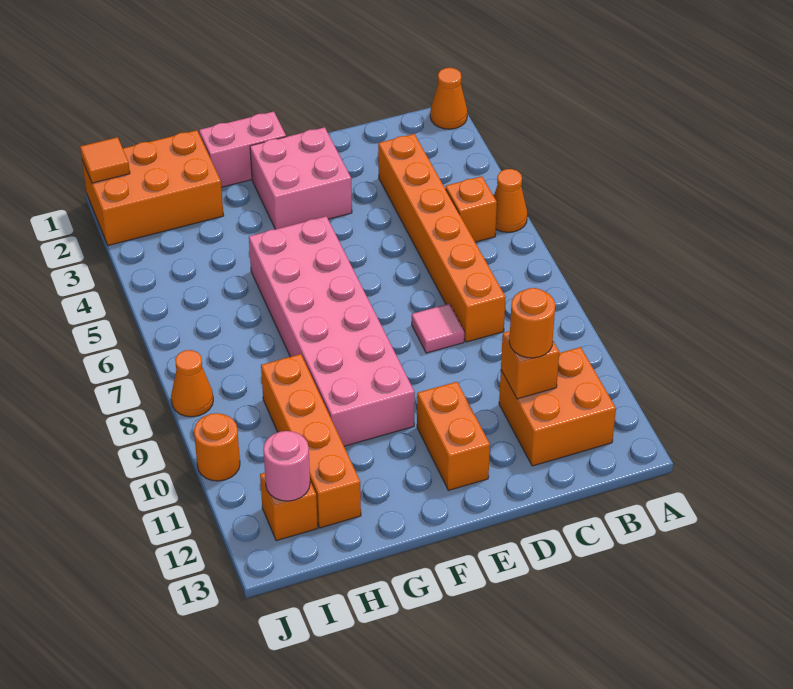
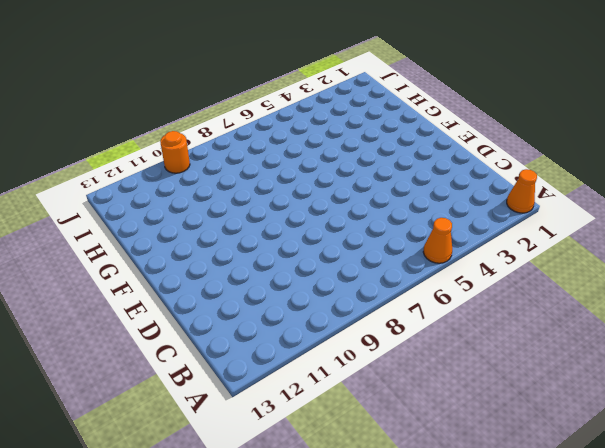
none -> orange 1x1 brick [446,176,497,242]
none -> orange 2x2 brick [499,347,616,466]
none -> orange 1x6 brick [378,134,506,342]

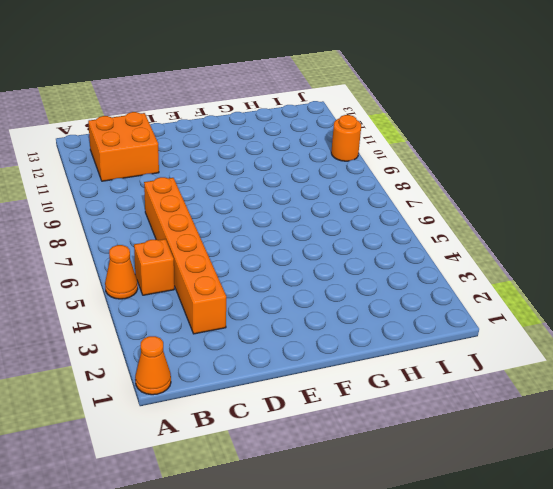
none -> pink 1x1 tile [412,304,464,353]
none -> pink 2x2 brick [250,127,352,229]
none -> orange 1x2 brick [417,382,490,490]

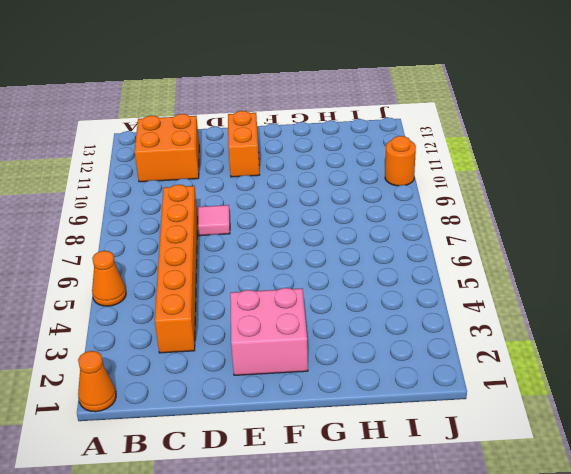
none -> orange 1x1 brick [446,176,497,242]
none -> pink 1x2 brick [199,112,286,187]
none -> pink 2x6 brick [249,216,415,446]

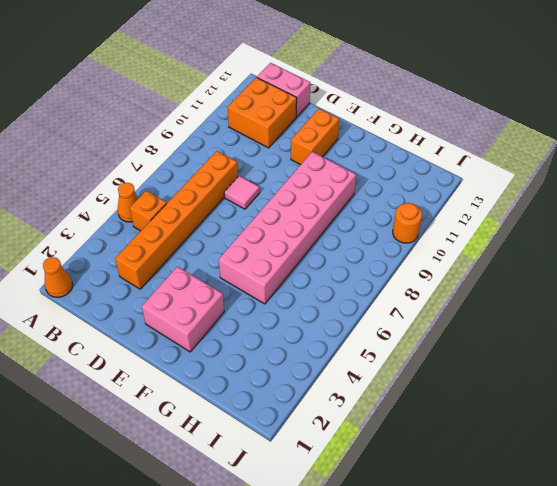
pink 1x2 brick [257,63,311,117] -> pink 1x2 brick moved to [199,112,286,187]
none -> orange 2x3 brick [82,130,224,245]
none -> orange 1x4 brick [261,354,361,528]
none -> orange 1x1 brick [260,473,318,541]

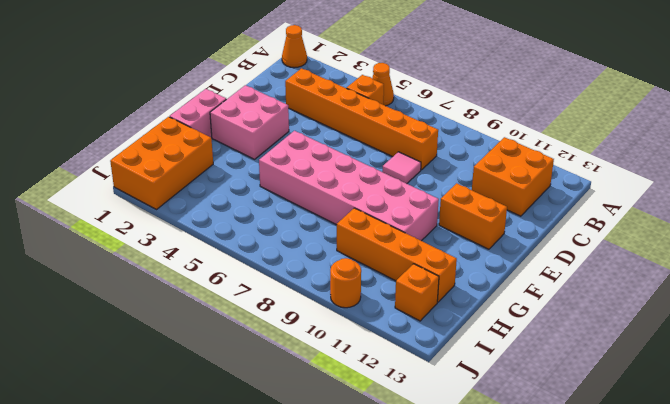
none -> orange 1x1 cone [171,350,213,417]
none -> orange 1x1 brick [501,331,559,399]
none -> pink 1x1 round brick [263,431,310,501]

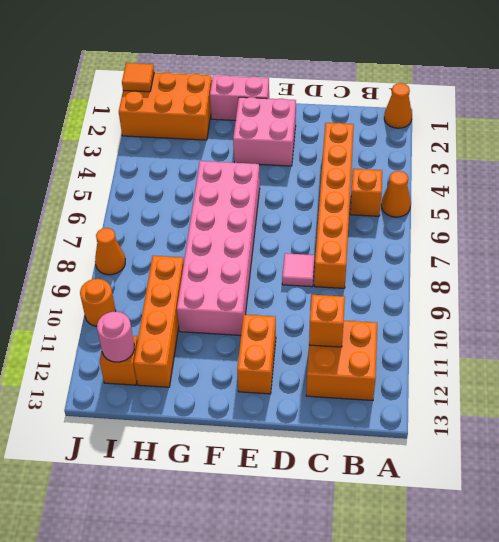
none -> orange 1x1 round brick [509,288,555,358]

